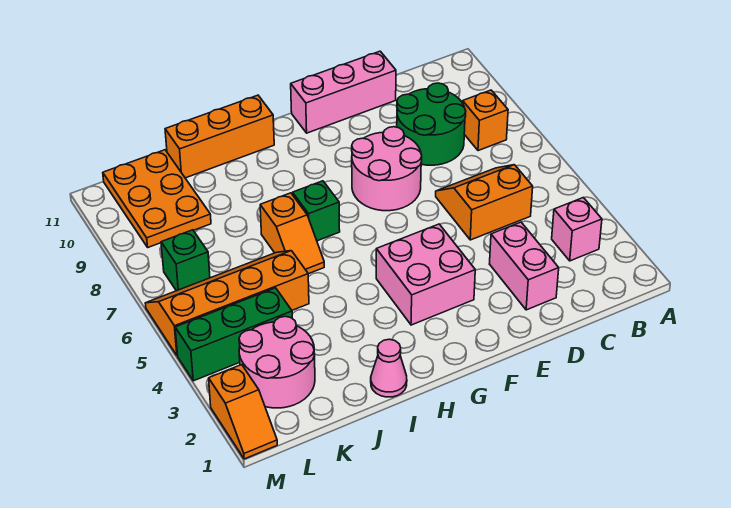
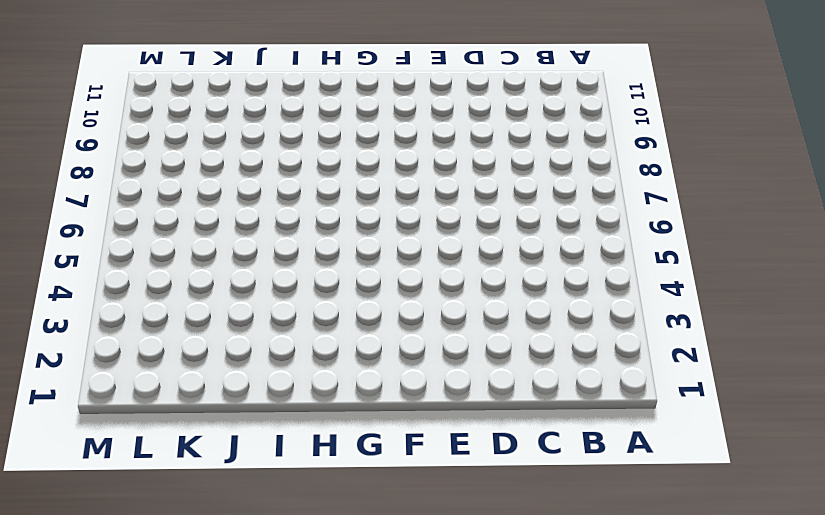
none -> pink 1x1 brick [552,198,602,261]
none -> orange 1x1 brick [463,90,508,151]
none -> orange 2x2 slope [436,165,533,240]

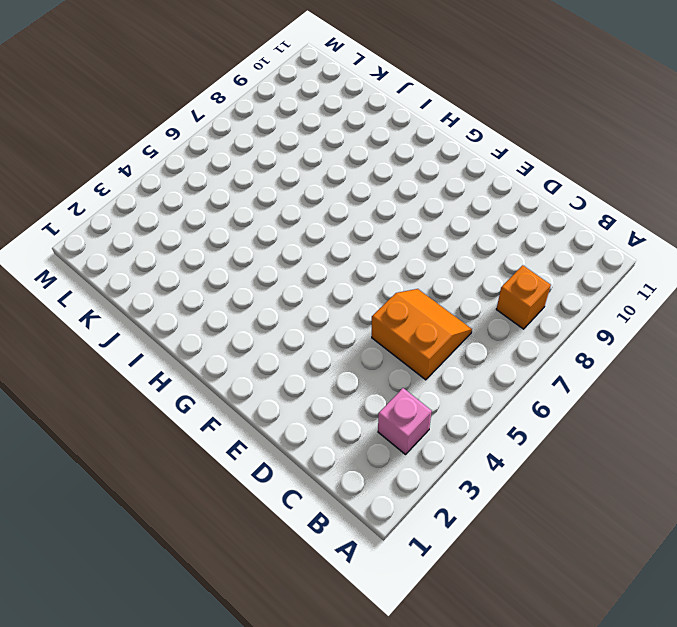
none -> green 2x2 round brick [397,83,466,165]
none -> pink 1x2 brick [490,222,559,310]
none -> pink 1x3 brick [291,51,396,133]

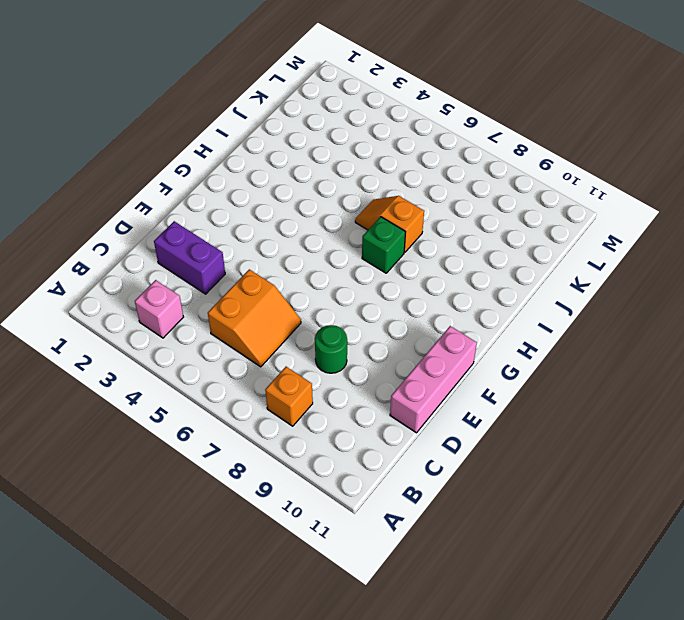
purple 1x2 brick [154,221,225,294] -> pink 1x2 brick [490,222,559,310]
green 1x1 round brick [315,325,347,373] -> green 2x2 round brick [397,83,466,165]
none -> pink 2x2 round brick [352,127,422,211]
none -> pink 2x2 brick [376,224,475,325]
none -> orange 1x3 brick [165,95,274,178]

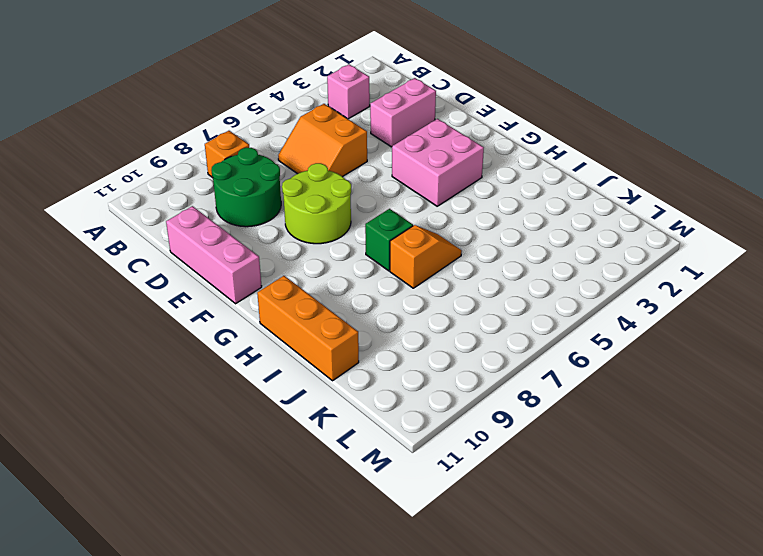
lime 2x2 round brick [282,163,351,244] -> pink 2x2 round brick [352,127,422,211]
none -> pink 1x1 cone [371,339,407,397]
none -> orange 2x4 slope [145,251,309,356]
none -> pink 2x2 round brick [239,316,315,408]

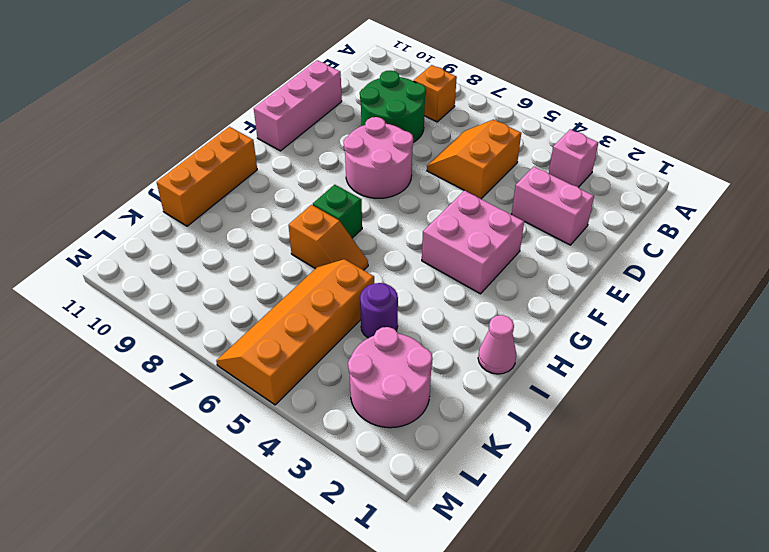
purple 1x1 round brick [360,283,398,338] -> none
none -> green 1x3 brick [175,288,292,381]
none -> orange 2x3 plate [103,150,211,247]
none -> green 1x1 brick [161,230,210,291]

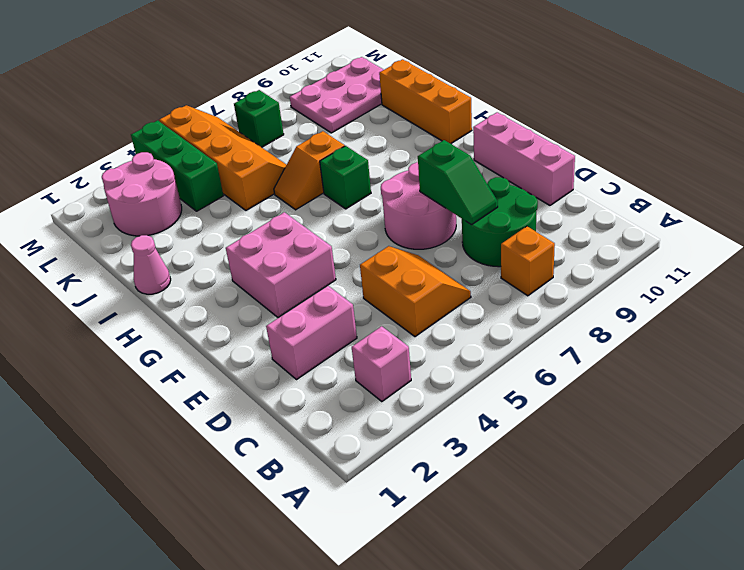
green 1x2 slope [418,140,498,225] -> none
pink 2x3 plate [290,57,384,133] -> orange 2x3 plate [103,150,211,247]
none -> orange 1x2 slope [209,365,277,459]

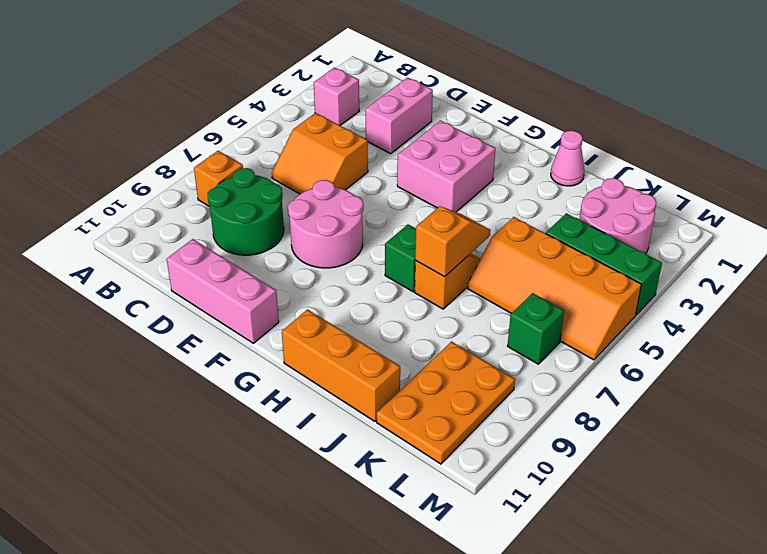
orange 1x2 slope [415,206,491,277] -> orange 1x2 slope moved to [209,365,277,459]

